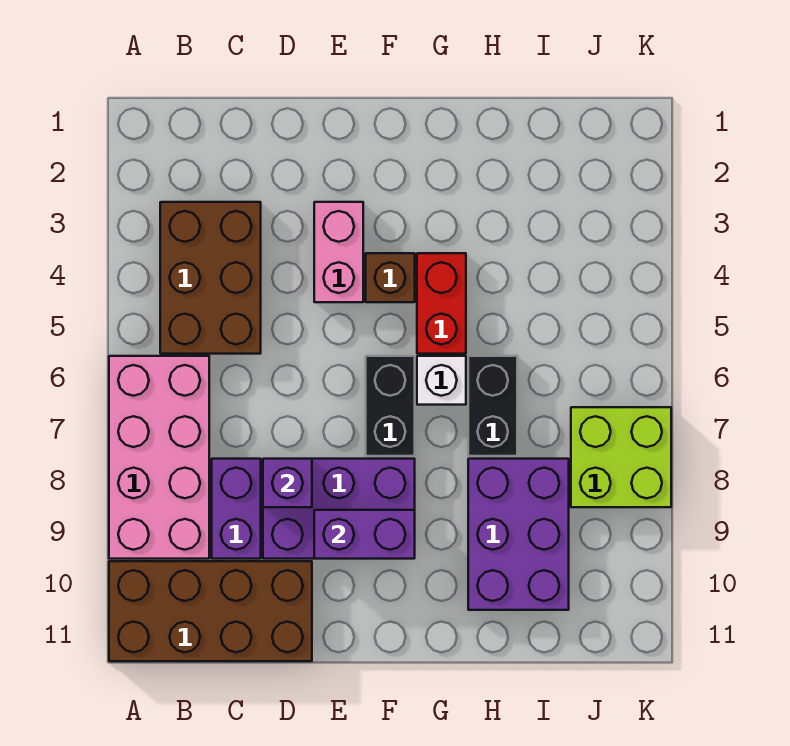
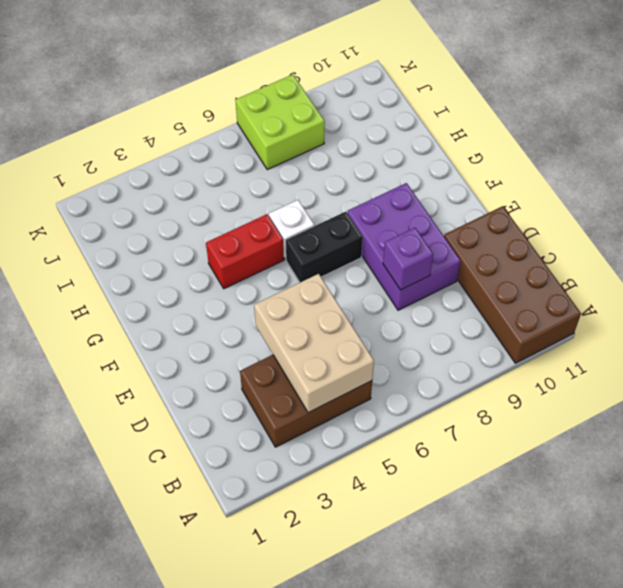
tan 2x3 brick [254,274,374,413] -> none
none -> pink 2x4 brick [109,356,209,559]
none -> purple 1x2 brick [212,459,261,559]
none -> pink 1x2 brick [314,202,363,302]

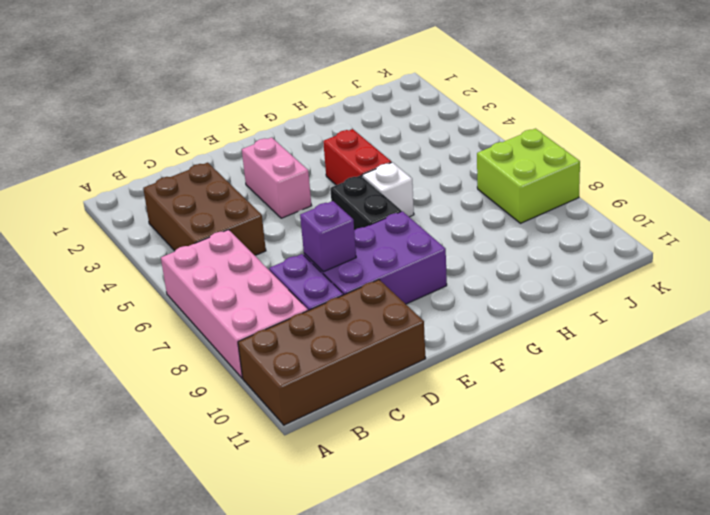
none -> brown 1x1 brick [366,253,415,302]
none -> black 1x2 brick [468,356,517,456]
none -> purple 2x3 brick [468,459,569,610]

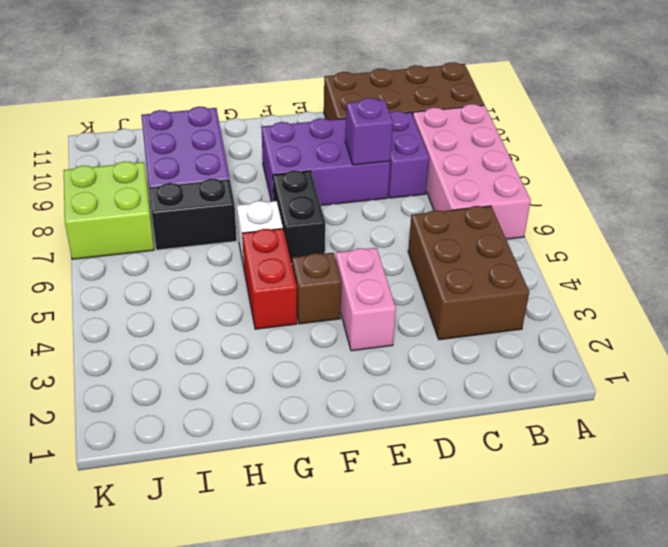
black 1x2 brick [149,179,237,250] -> black 1x2 brick turned to [468,356,517,456]
none -> purple 1x2 brick [314,510,415,559]

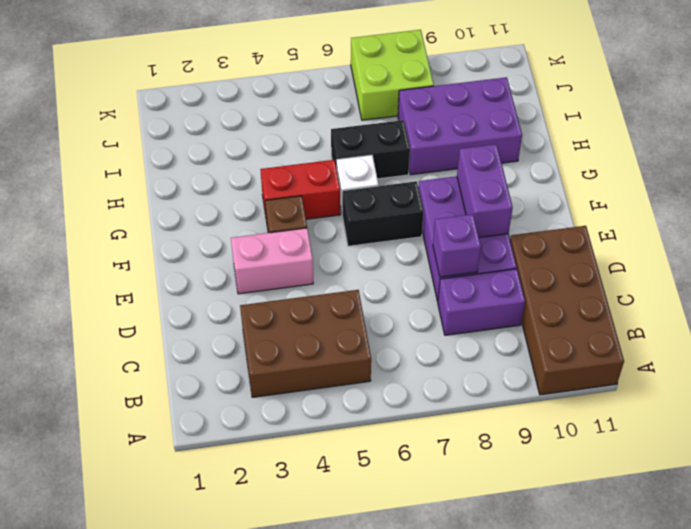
none -> pink 2x4 brick [109,356,209,559]

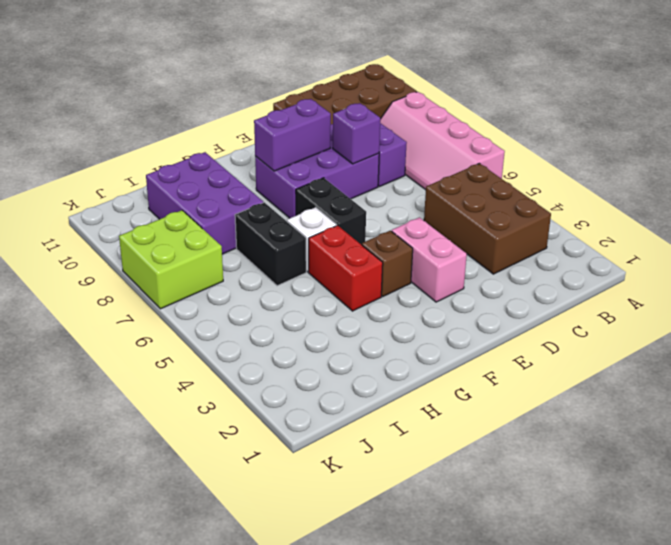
pink 2x4 slope [380,92,505,190] -> pink 2x4 brick [109,356,209,559]

